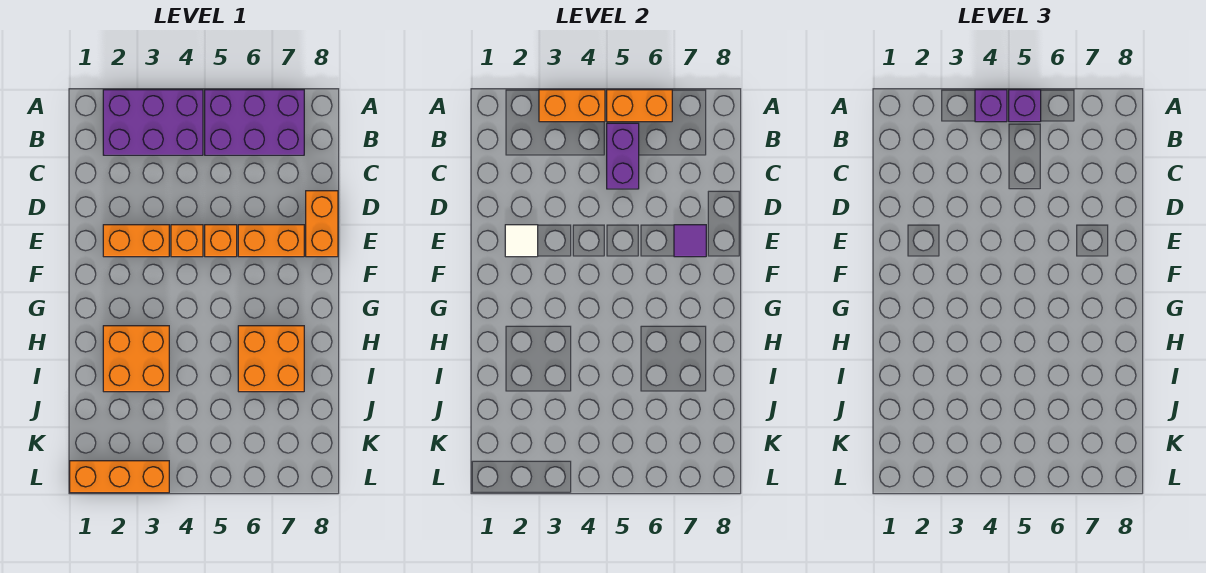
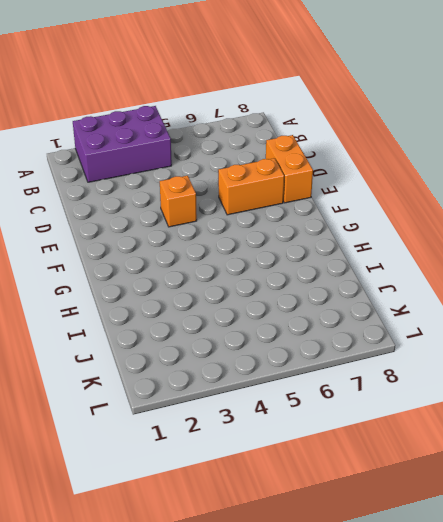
none -> purple 2x3 brick [205,90,304,155]
none -> orange 1x2 brick [103,225,169,257]
none -> orange 1x1 brick [205,225,237,257]

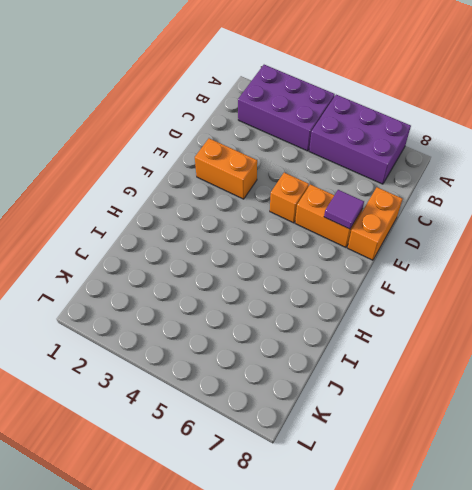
none -> orange 1x1 brick [171,225,203,257]
none -> orange 2x2 brick [103,326,169,392]
none -> orange 2x2 brick [238,326,304,392]

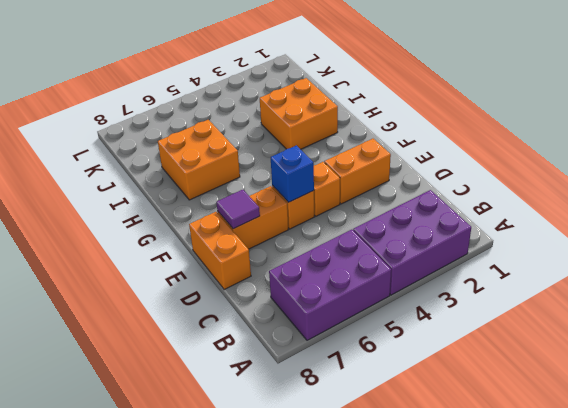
blue 1x1 brick [271,145,314,202] -> none
none -> orange 1x3 brick [70,461,169,493]
none -> orange 1x2 brick [539,90,605,122]
none -> orange 1x2 brick [607,90,672,122]

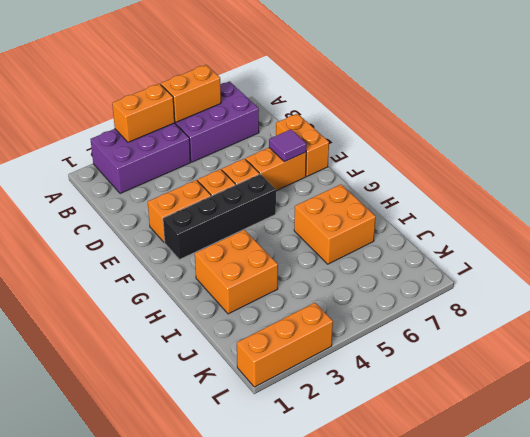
black 1x4 brick [163,174,276,260] -> none
none -> purple 1x2 brick [607,123,639,189]
none -> white 1x1 tile [505,225,538,257]
none -> purple 1x1 brick [975,90,1007,122]

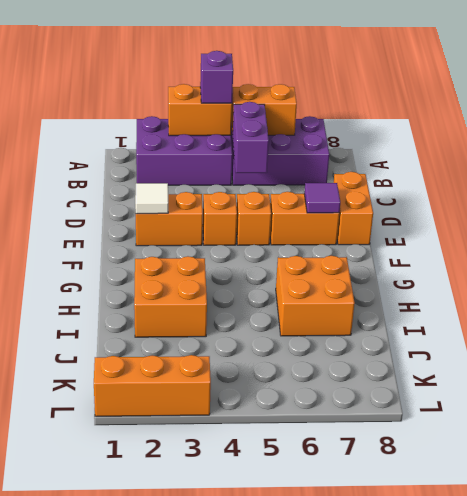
none -> purple 1x1 brick [1009,90,1041,122]

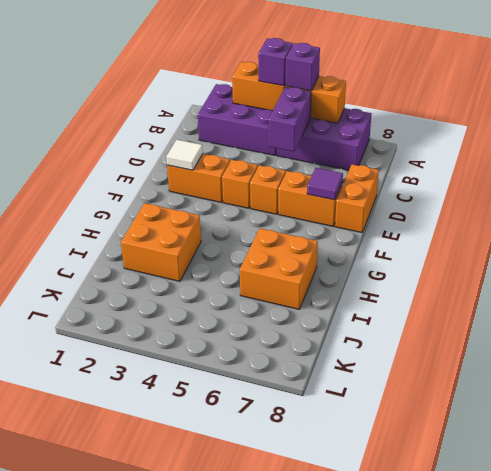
none -> orange 1x3 brick [70,461,169,493]

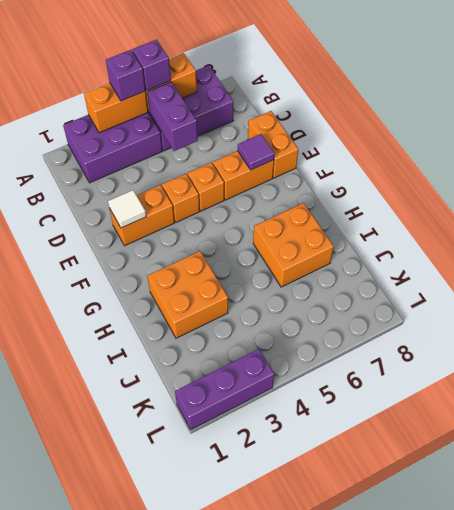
purple 1x3 brick [175,349,274,430] -> orange 1x3 brick [70,461,169,493]

